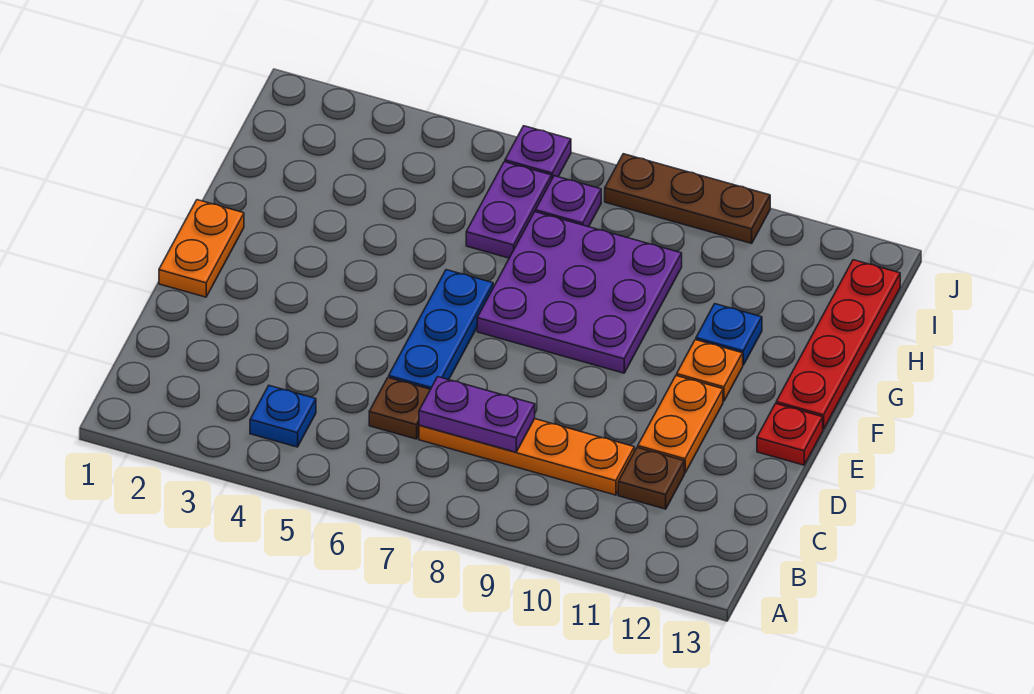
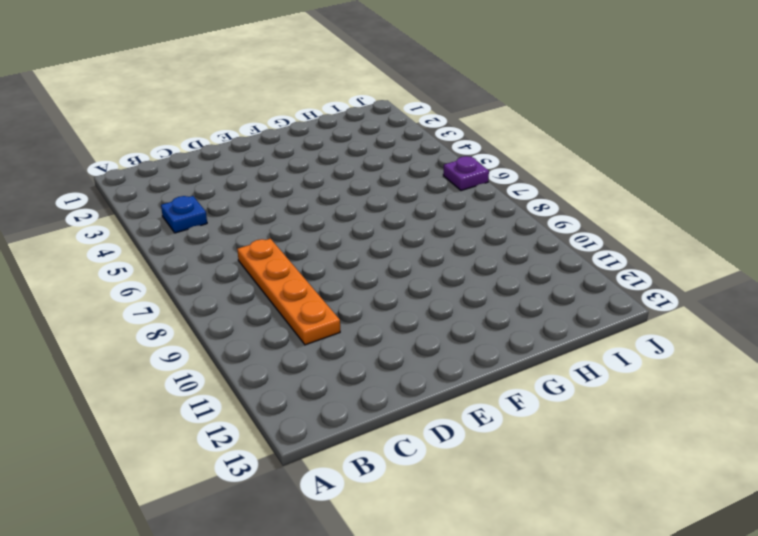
none -> brown 1x1 plate [369,377,430,439]
none -> brown 1x1 plate [618,447,684,509]
none -> blue 1x3 plate [389,270,493,389]

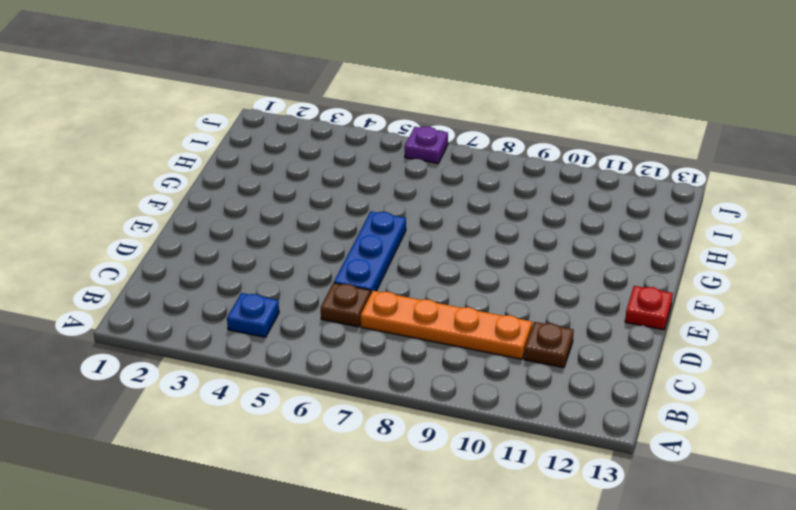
none -> orange 1x2 plate [638,376,723,473]
none -> orange 1x2 plate [159,200,244,297]
none -> purple 3x3 plate [477,212,682,373]

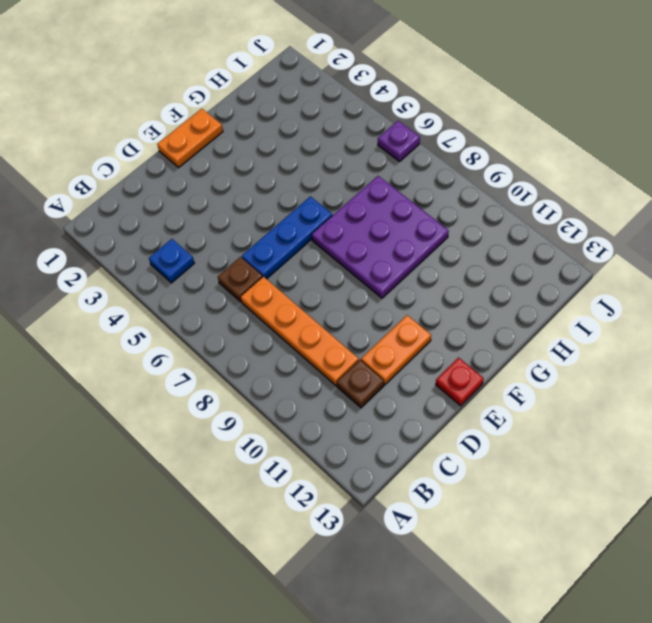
none -> orange 1x1 plate [677,340,743,401]
none -> red 1x4 plate [776,260,900,429]
none -> blue 1x1 plate [696,304,762,365]

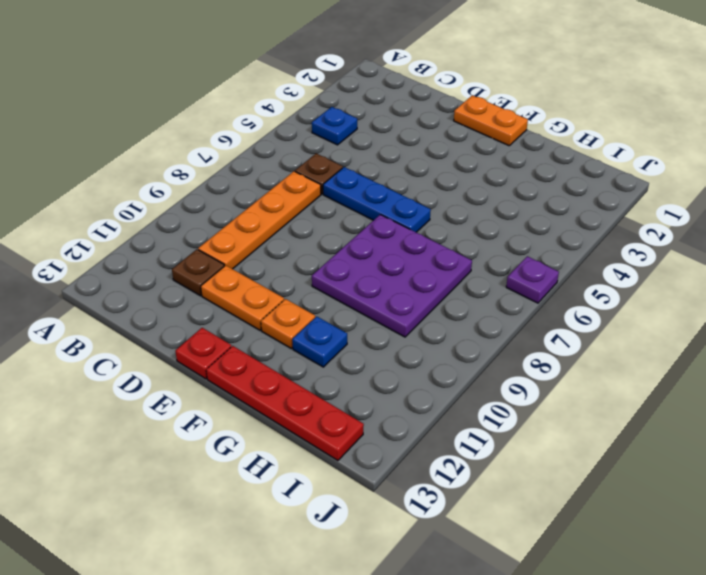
none -> purple 1x2 plate [466,162,552,258]
none -> purple 1x1 plate [535,176,601,227]
none -> brown 1x3 plate [605,154,770,243]

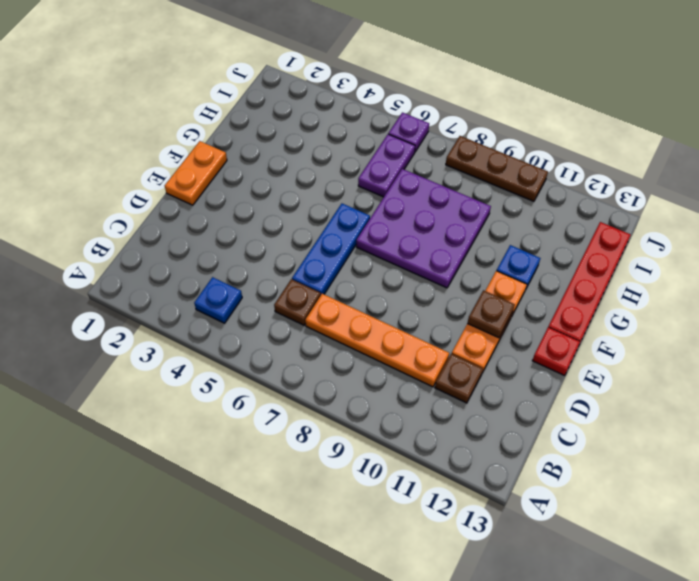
brown 1x1 plate [467,290,515,338] -> none
none -> purple 1x1 plate [535,176,601,227]
none -> purple 1x2 plate [419,377,535,452]

